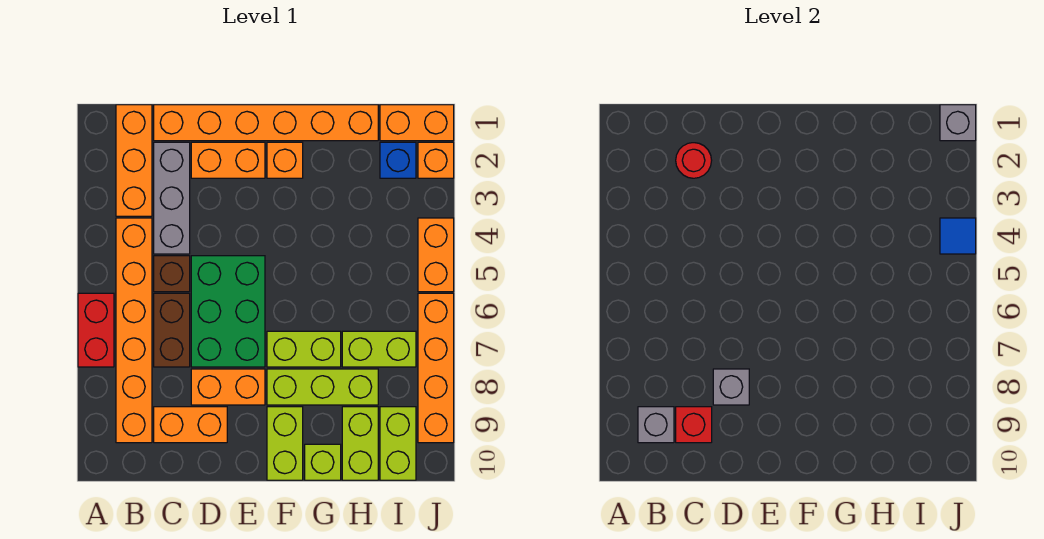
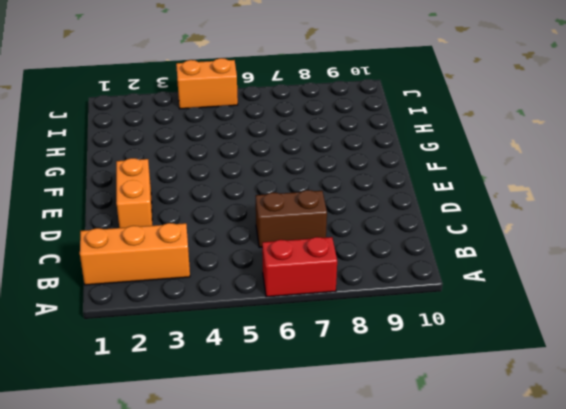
none -> orange 1x6 brick [116,218,152,443]
none -> orange 1x6 brick [154,105,378,141]
none -> grey 1x3 brick [154,142,190,254]
none -> brown 1x1 brick [154,256,190,292]

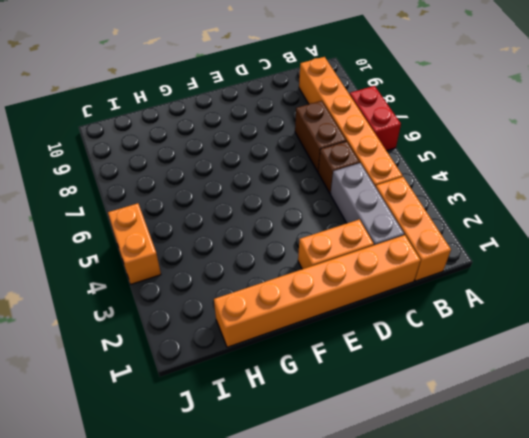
none -> orange 1x2 brick [154,407,227,443]
none -> green 2x3 brick [191,256,265,367]
none -> orange 1x2 brick [191,369,265,405]
none -> orange 1x1 brick [267,142,303,178]

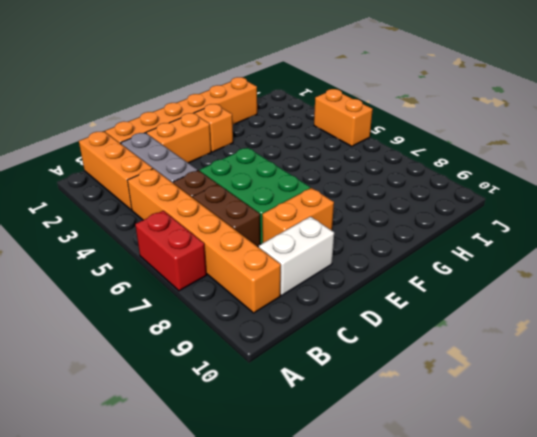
white 1x2 brick [259,217,334,295] -> orange 1x2 brick [154,407,227,443]
none -> lime 1x2 brick [267,331,341,367]
none -> lime 1x3 brick [267,369,378,405]
none -> lime 1x2 brick [267,407,303,480]
none -> lime 1x1 brick [305,444,341,480]

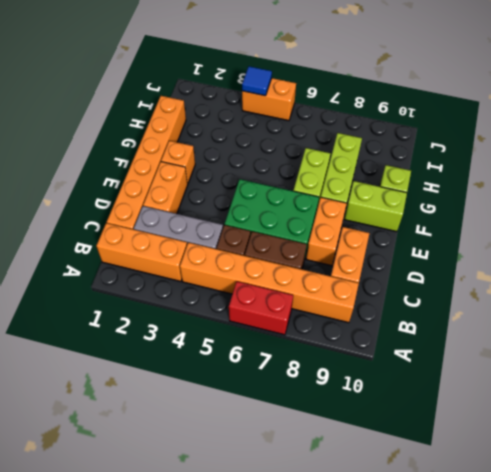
none -> lime 1x2 brick [342,331,416,367]
none -> lime 1x2 brick [342,407,378,480]
none -> orange 1x2 brick [380,105,454,141]
none -> blue 1x1 brick [380,142,416,178]

